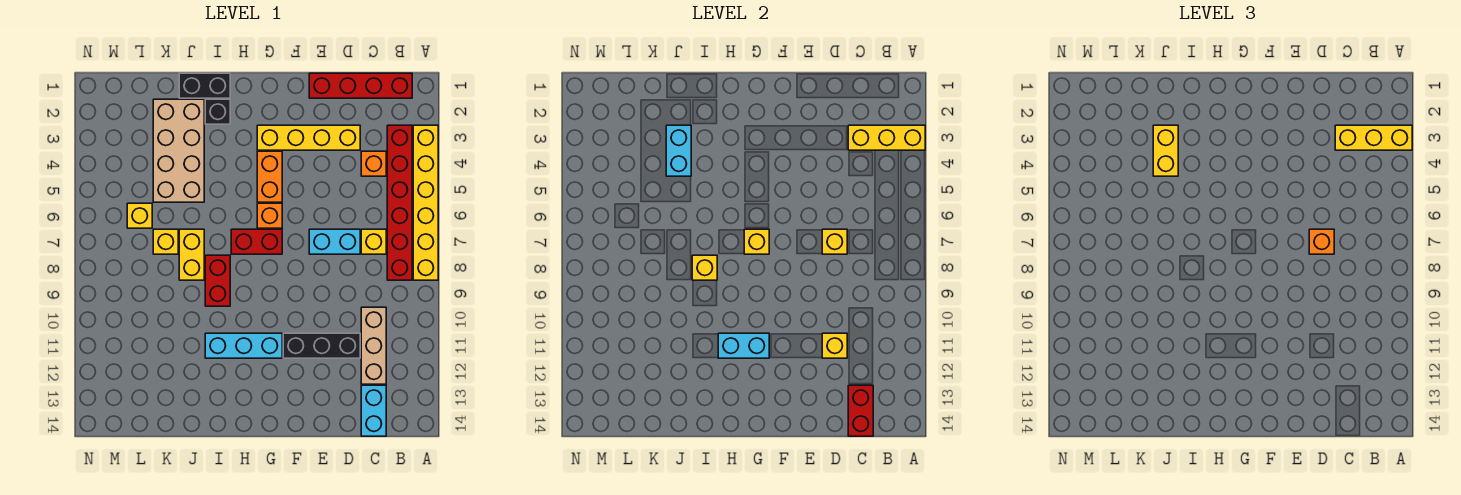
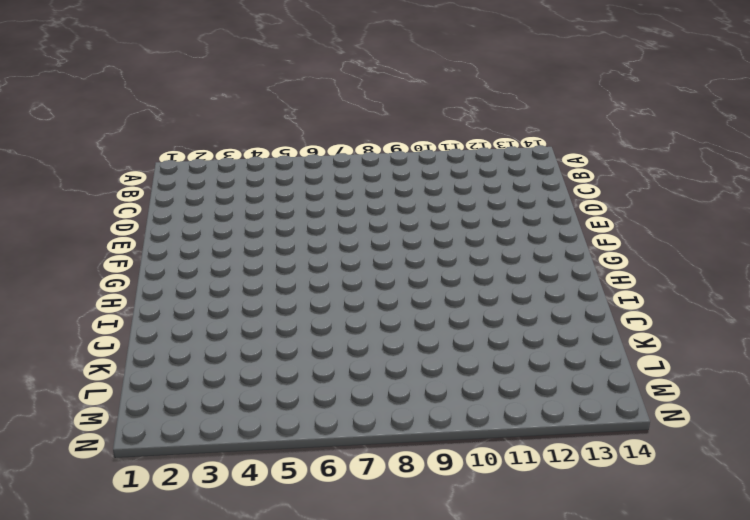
none -> yellow 1x6 brick [413,125,438,280]
none -> red 1x4 brick [309,73,412,98]
none -> red 1x6 brick [387,125,412,280]
none -> orange 1x1 brick [361,151,386,176]

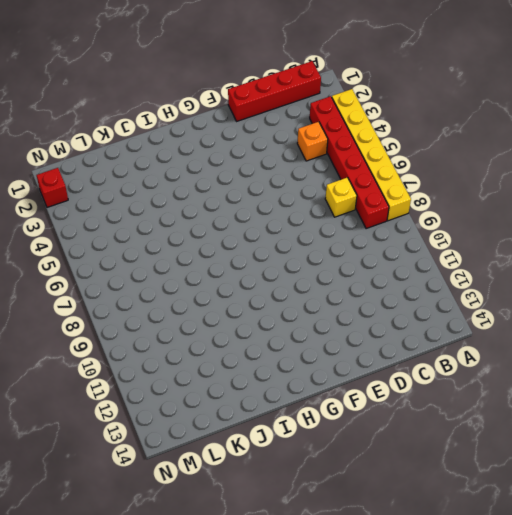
red 1x1 brick [36,168,68,207] -> none
none -> tan 1x3 brick [361,307,386,384]
none -> cyan 1x2 brick [361,385,386,436]
none -> yellow 1x4 brick [257,125,360,150]
none -> cyan 1x2 brick [309,229,360,254]

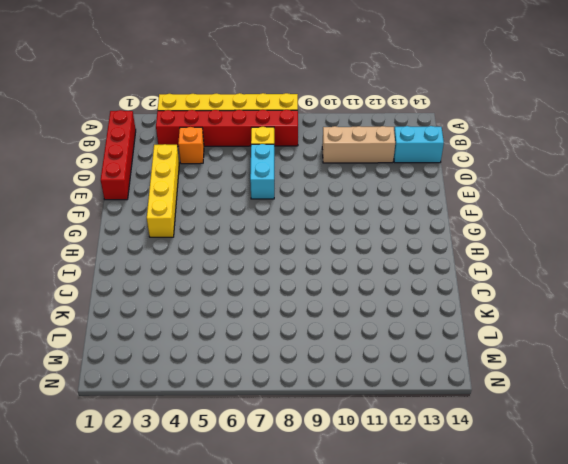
none -> black 1x3 brick [283,333,360,358]
none -> orange 1x2 brick [257,151,282,202]
none -> orange 1x1 brick [257,203,282,228]
none -> red 1x2 brick [231,229,282,254]

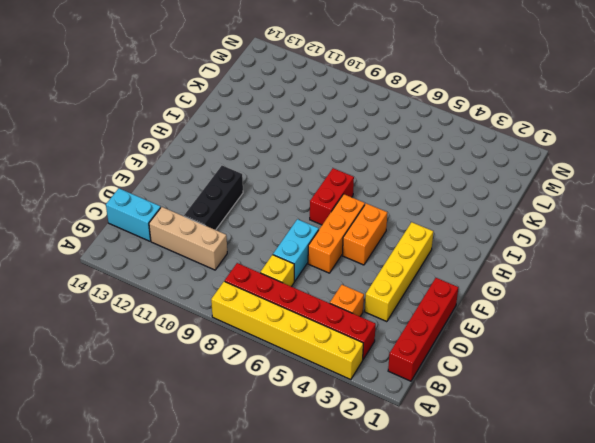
orange 1x3 brick [308,194,365,273] -> orange 1x1 brick [257,203,282,228]
orange 1x2 brick [342,203,387,265] -> orange 1x2 brick turned to [257,151,282,202]
none -> cyan 1x3 brick [205,333,282,358]
none -> black 1x2 brick [179,73,230,98]
none -> black 1x1 brick [205,99,230,124]
none -> red 1x2 brick [205,255,230,306]

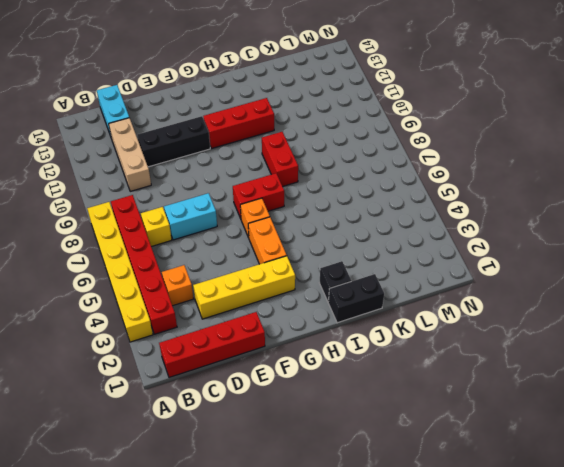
red 1x3 brick [203,98,274,148] -> cyan 1x3 brick [205,333,282,358]
none -> tan 2x4 brick [153,99,204,202]
none -> yellow 1x2 brick [179,229,204,280]
none -> yellow 1x1 brick [153,229,178,254]
none -> yellow 1x1 brick [127,203,152,228]

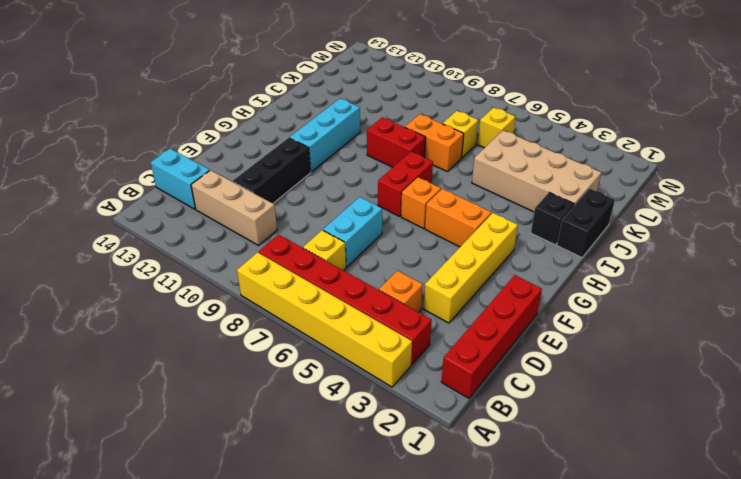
orange 1x2 brick [405,114,464,172] -> yellow 1x2 brick [179,229,204,280]
none -> yellow 1x3 brick [848,125,925,150]
none -> red 1x2 brick [848,385,873,436]
none -> yellow 1x1 brick [822,229,847,254]
none -> yellow 1x1 brick [822,333,847,358]

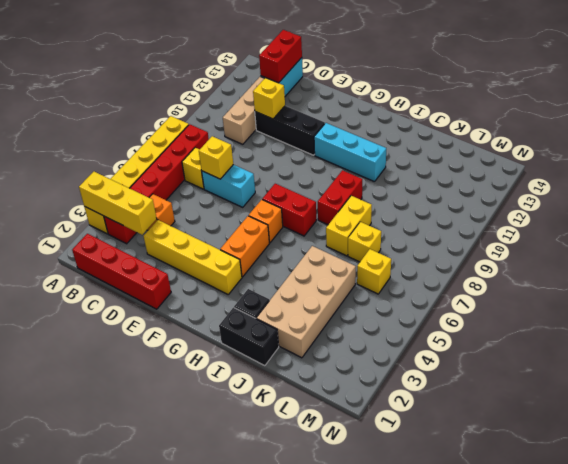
none -> yellow 1x1 brick [744,229,769,254]
none -> cyan 1x2 brick [718,333,769,358]
none -> yellow 1x1 brick [692,255,717,280]
none -> cyan 1x2 brick [666,125,691,176]

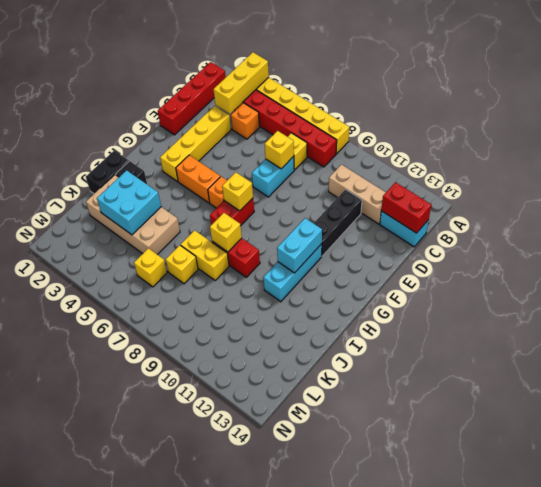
cyan 2x2 brick [97,170,161,235] -> cyan 1x2 brick [666,125,691,176]
none -> yellow 1x1 brick [822,333,847,358]
none -> yellow 1x3 brick [1335,125,1412,150]
none -> orange 1x1 brick [1309,229,1334,254]
none -> yellow 1x2 brick [1153,125,1178,176]

